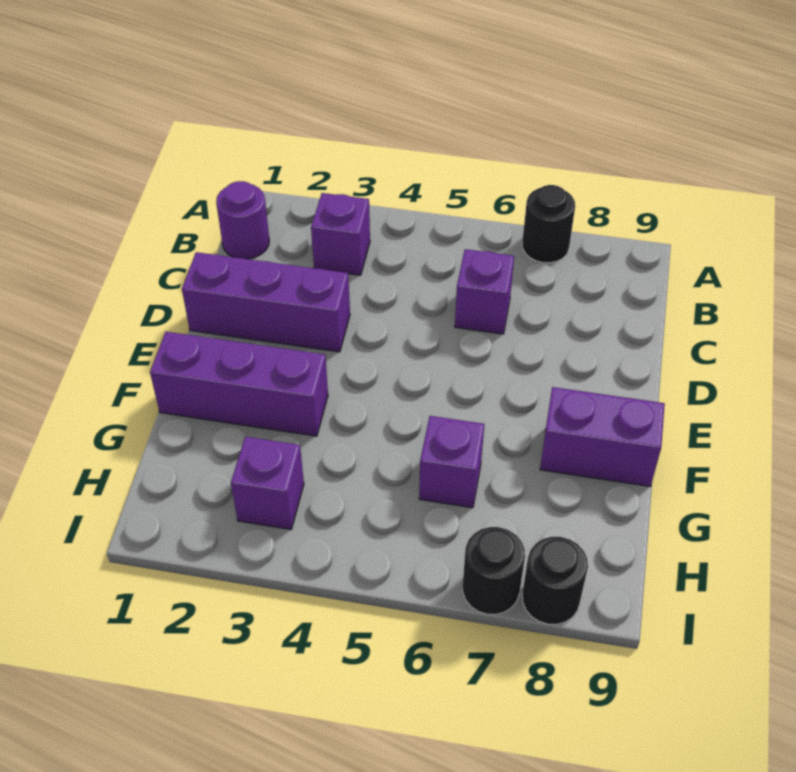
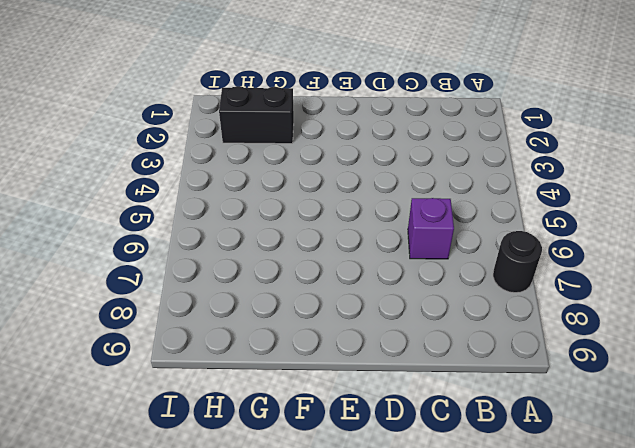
black 1x2 brick [219,86,294,144] -> none
none -> purple 1x1 round brick [216,181,269,259]
none -> purple 1x1 brick [311,193,370,275]

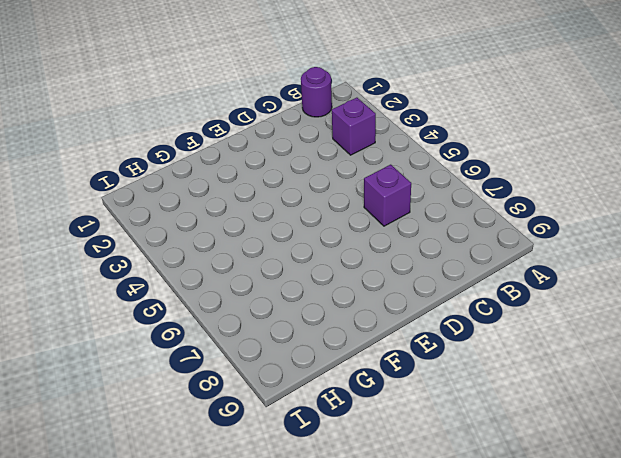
none -> black 1x1 round brick [522,185,575,263]
none -> purple 1x3 brick [182,252,350,352]

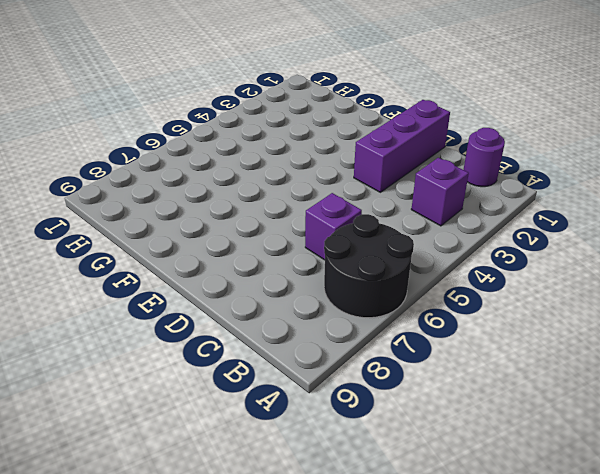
black 2x2 round brick [324,214,414,318] -> black 1x1 round brick [522,185,575,263]
none -> purple 1x3 brick [150,332,328,436]
none -> purple 1x2 brick [540,387,665,486]

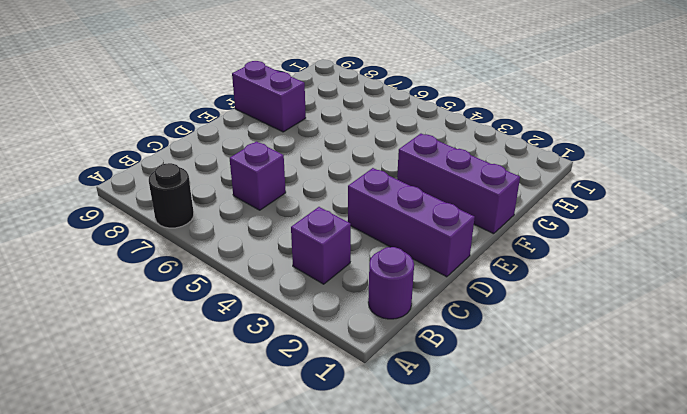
none -> purple 1x1 brick [419,416,484,508]
none -> purple 1x1 brick [231,437,304,529]

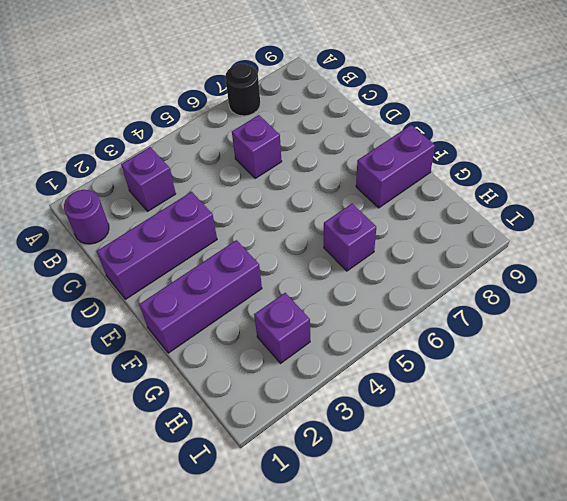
none -> black 1x1 round brick [463,527,525,615]
none -> black 1x1 round brick [522,537,588,624]

